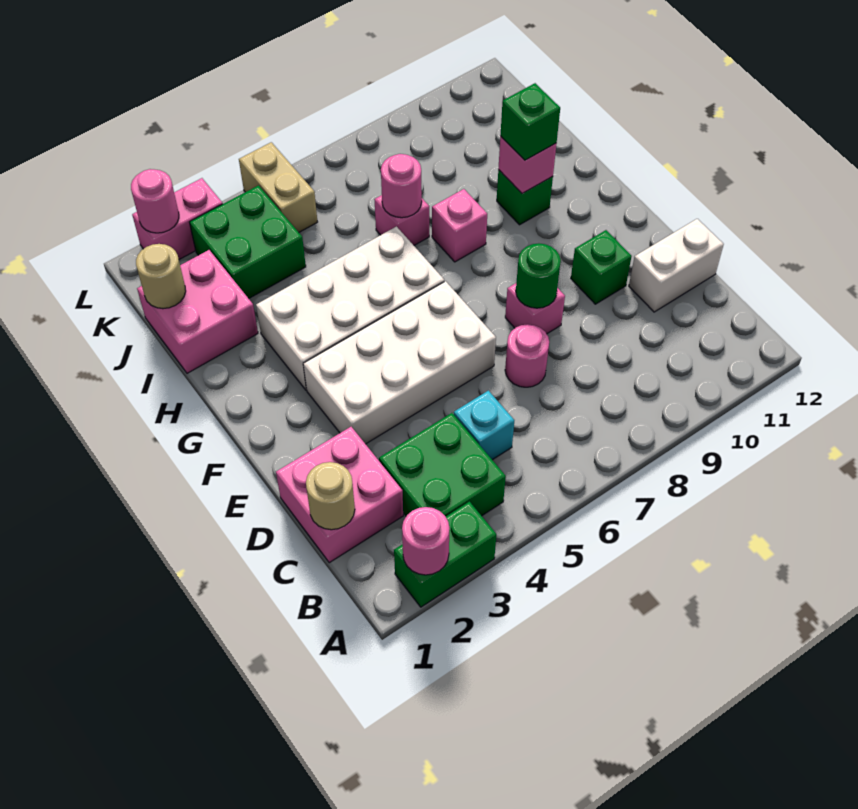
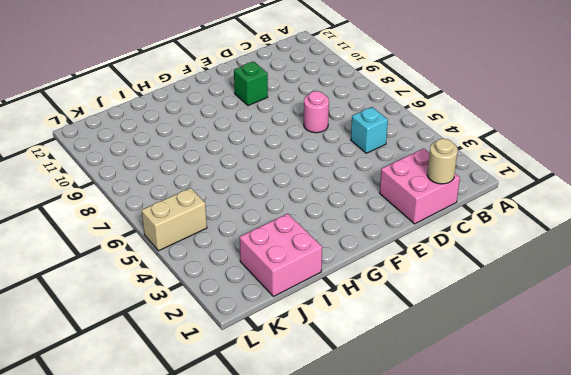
none -> green 1x2 brick [394,502,496,607]
none -> green 2x2 brick [379,413,506,516]
none -> white 1x2 brick [629,219,724,312]

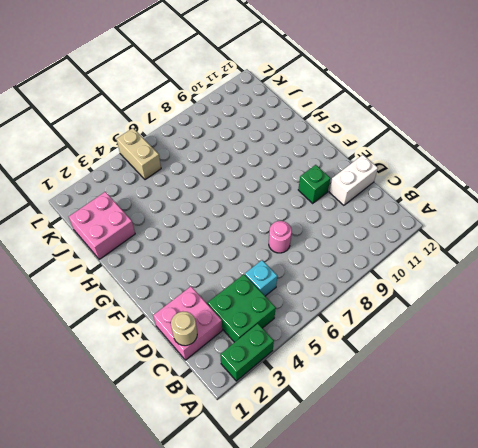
none -> white 2x4 brick [303,281,496,444]
none -> pink 1x1 brick [505,283,565,334]
none -> white 2x4 brick [256,226,444,390]

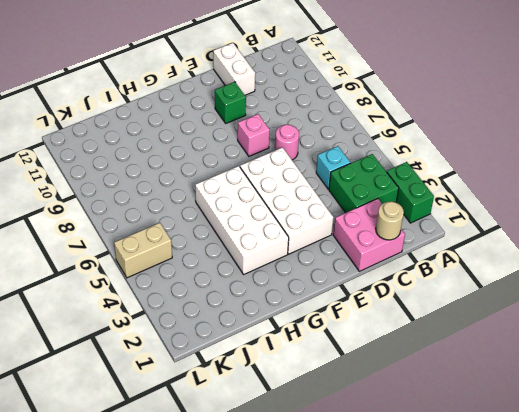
none -> pink 1x1 brick [432,189,487,262]
none -> green 1x1 brick [497,170,553,225]
none -> pink 2x2 brick [137,250,258,373]

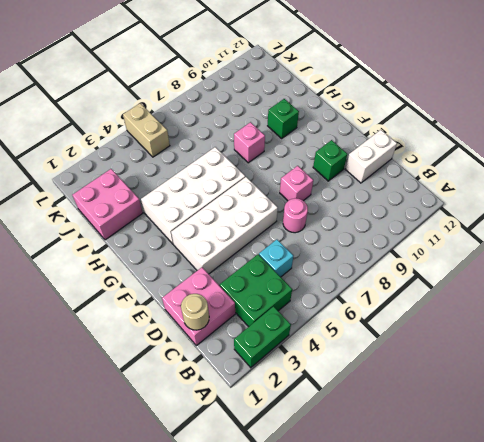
none -> pink 1x1 brick [374,195,429,245]
none -> green 2x2 brick [190,185,306,298]
none -> pink 1x2 brick [132,178,223,259]

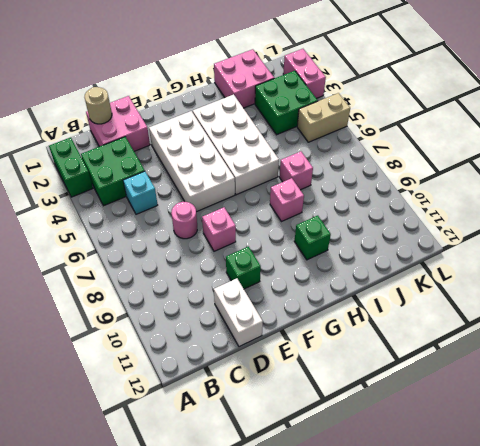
none -> pink 1x1 round brick [402,507,450,575]
none -> green 1x1 round brick [516,243,561,308]
none -> pink 1x1 brick [498,136,557,194]

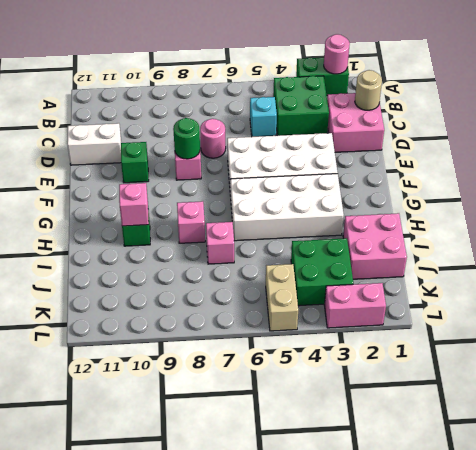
none -> pink 1x1 round brick [381,154,422,218]
none -> tan 1x1 round brick [136,244,186,309]
none -> pink 1x1 round brick [131,169,179,233]

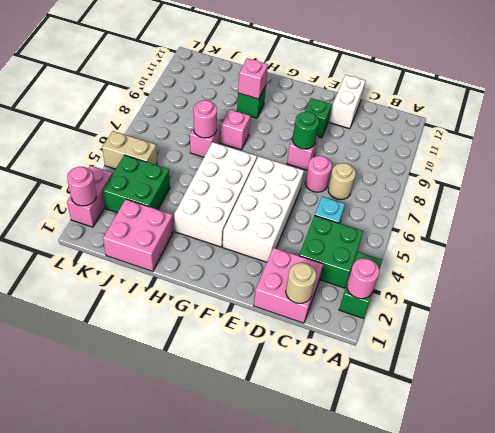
tan 1x1 round brick [328,163,356,199] -> tan 1x1 round brick moved to [136,244,186,309]
none -> green 1x1 brick [500,83,560,160]

